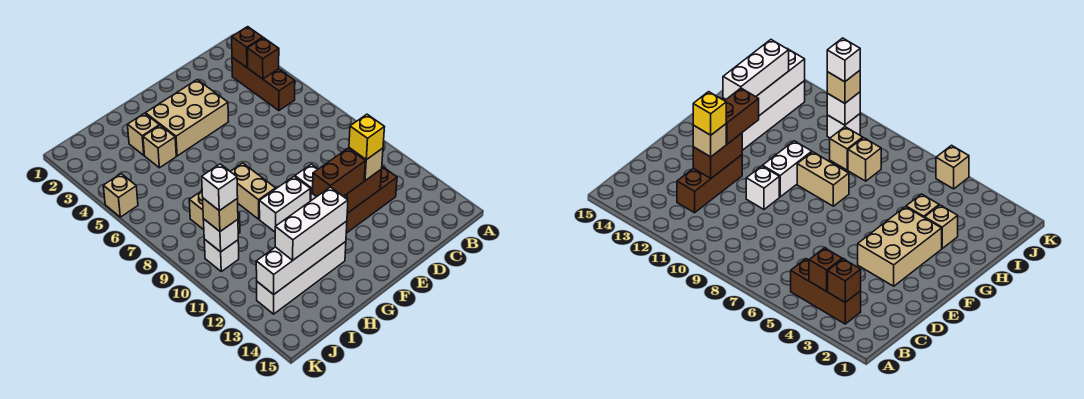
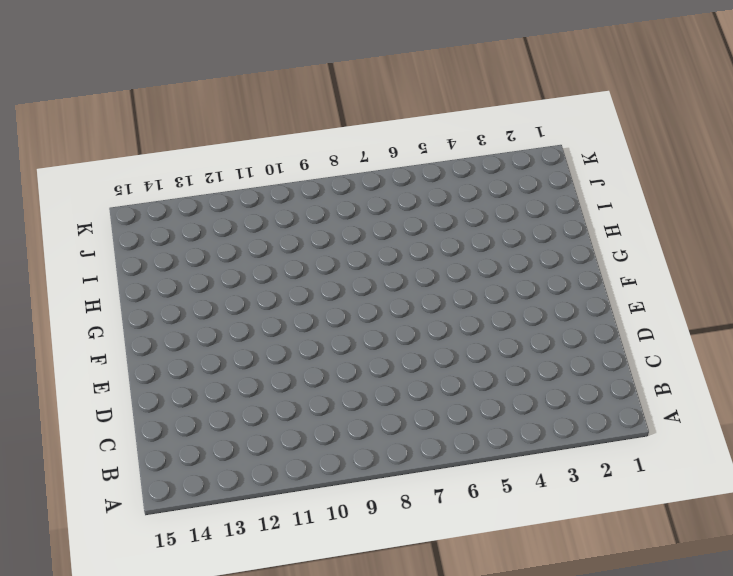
none -> brown 1x3 brick [232,57,295,111]
none -> brown 1x3 brick [346,167,397,233]
none -> tan 2x3 brick [145,80,229,156]

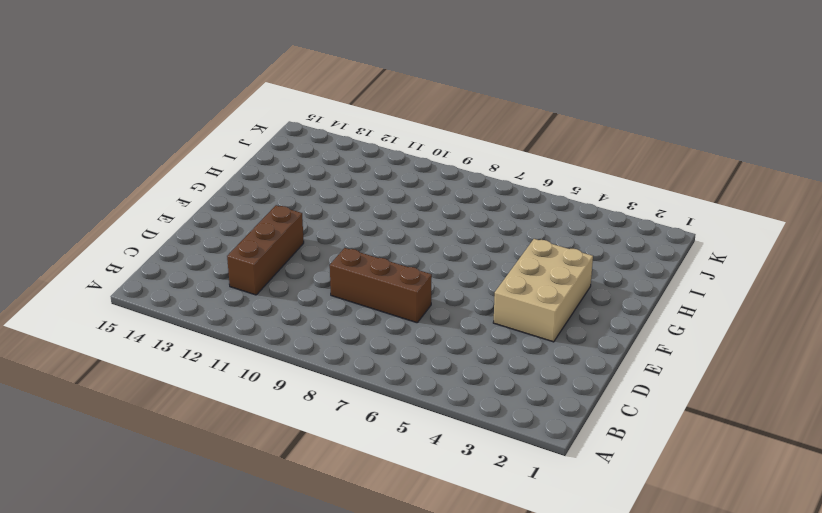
brown 1x3 brick [330,248,432,323] -> brown 1x3 brick moved to [232,57,295,111]
none -> white 1x1 brick [295,164,318,201]
none -> white 1x2 brick [259,176,310,232]
none -> tan 1x2 brick [230,163,276,219]

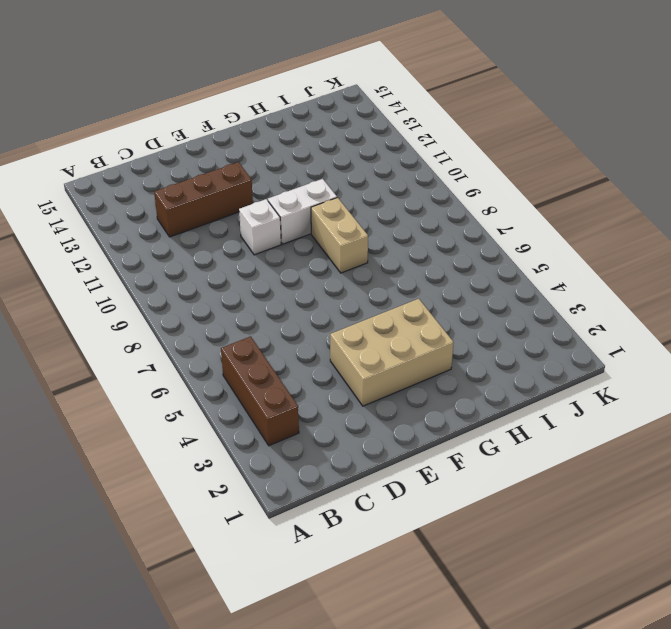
none -> white 1x4 brick [257,242,346,314]
none -> tan 1x1 brick [127,113,159,155]
none -> tan 1x1 brick [143,125,176,168]

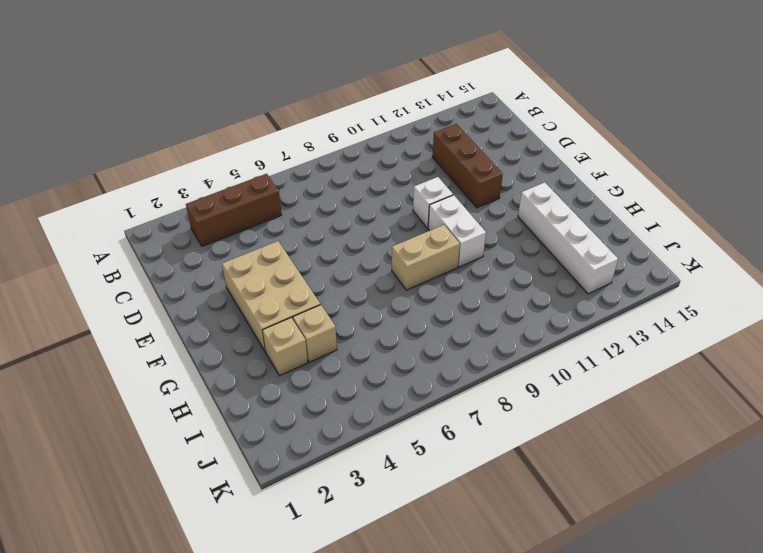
none -> tan 1x1 brick [189,191,204,230]
none -> tan 1x1 brick [830,127,863,170]
none -> white 1x1 brick [204,239,239,271]

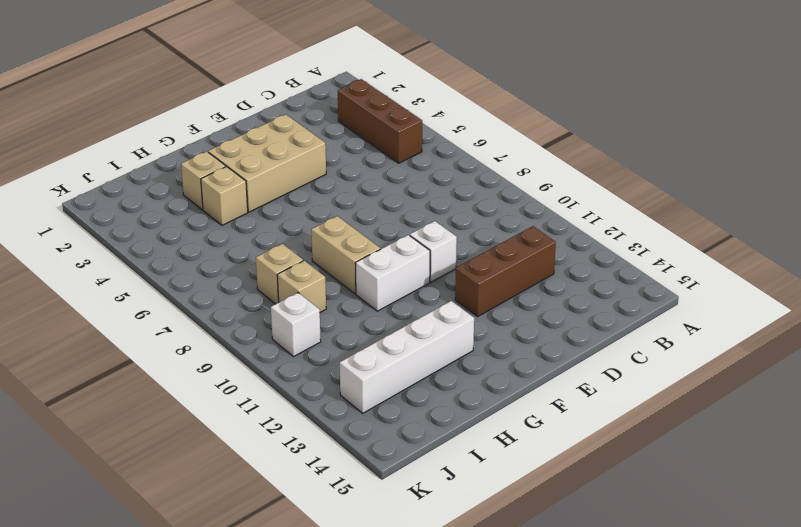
none -> tan 1x1 brick [103,174,138,217]
none -> brown 1x1 brick [232,27,263,67]
none -> brown 1x1 brick [247,38,279,79]

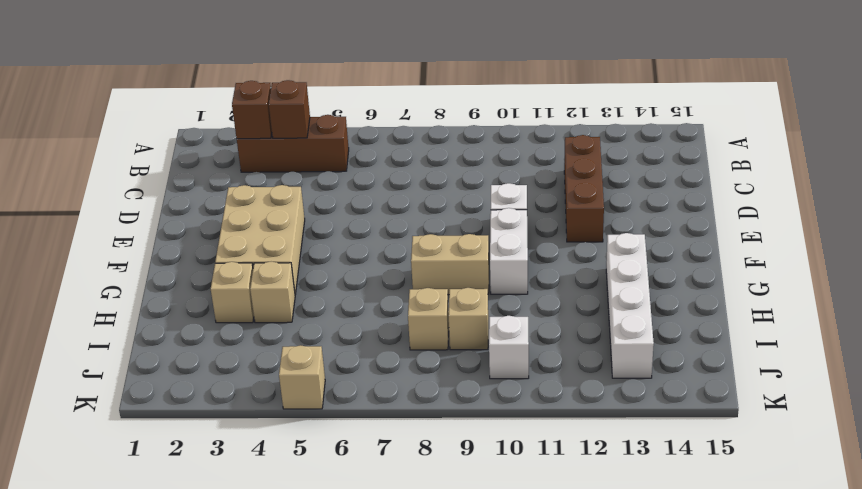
none -> brown 1x2 brick [343,169,382,213]
none -> white 1x4 brick [256,221,347,295]
none -> white 1x1 brick [203,219,238,252]

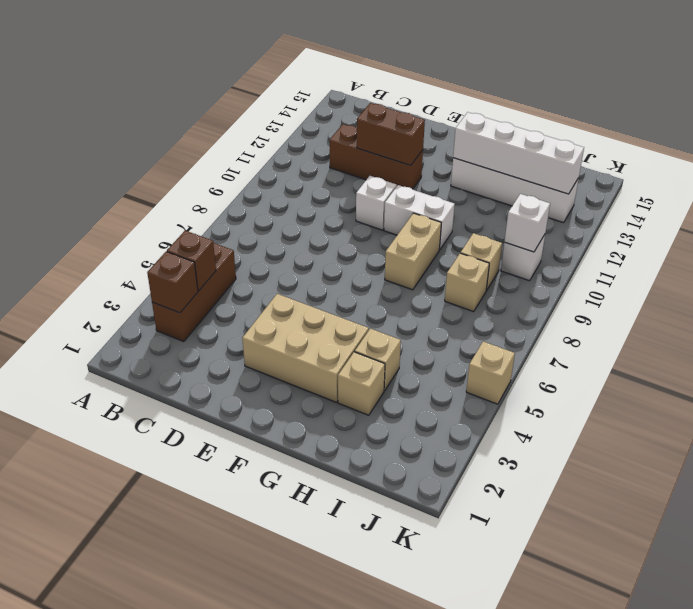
none -> tan 1x1 brick [349,148,383,181]
none -> brown 1x2 brick [313,148,365,197]
none -> white 1x3 brick [275,187,348,260]

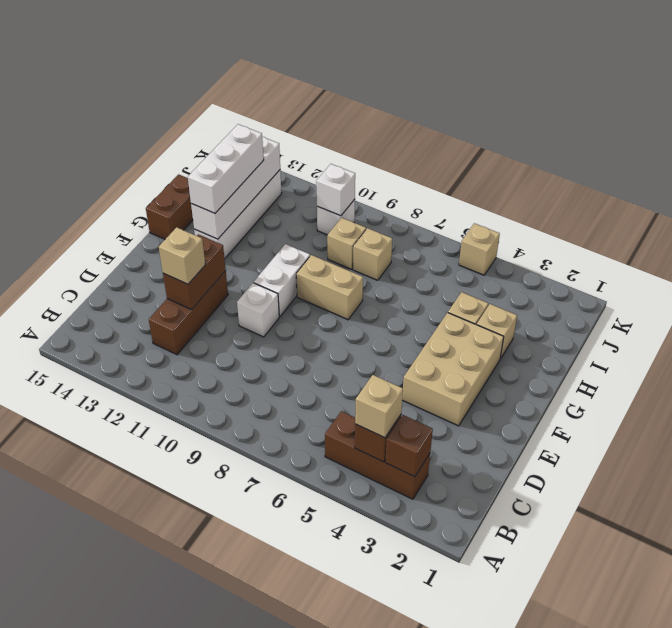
tan 1x1 brick [355,375,403,438] -> tan 1x1 brick moved to [203,198,238,231]
brown 1x2 brick [146,174,193,239] -> brown 1x2 brick moved to [313,148,365,197]
none -> yellow 1x1 brick [349,114,384,160]
none -> white 1x1 brick [202,164,238,211]

